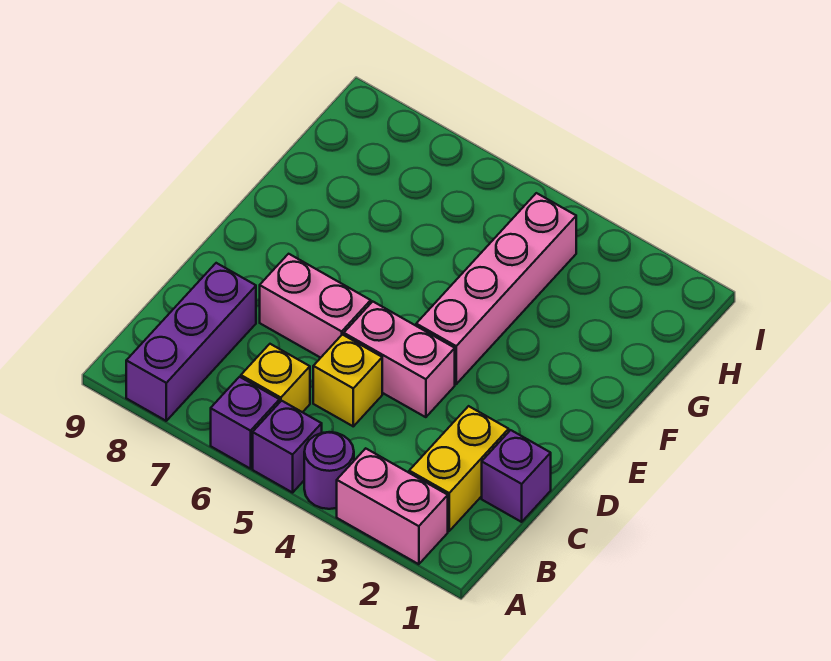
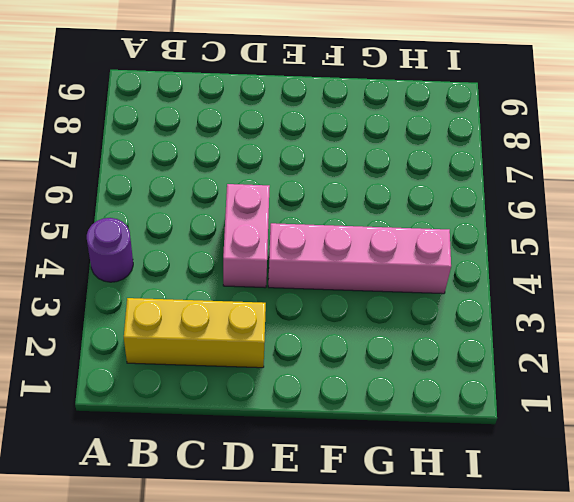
yellow 1x3 brick [124,298,266,368] -> yellow 1x2 brick [409,406,509,531]
none -> pink 1x2 brick [337,448,448,564]
none -> purple 1x1 brick [253,401,322,493]
none -> purple 1x1 brick [211,377,280,469]

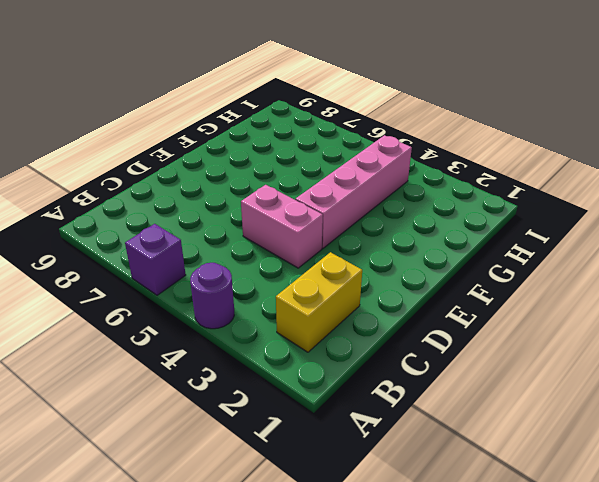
none -> pink 1x2 brick [337,448,448,564]
none -> purple 1x1 brick [253,401,322,493]
none -> purple 1x3 brick [126,263,256,421]

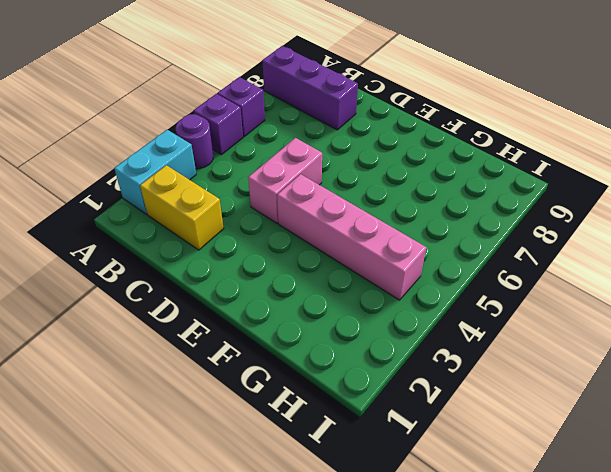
cyan 1x2 brick [114,130,196,214] -> pink 1x2 brick [337,448,448,564]
none -> yellow 1x1 brick [241,344,310,412]
none -> purple 1x1 brick [482,430,551,522]
none -> yellow 1x1 brick [313,334,382,426]

